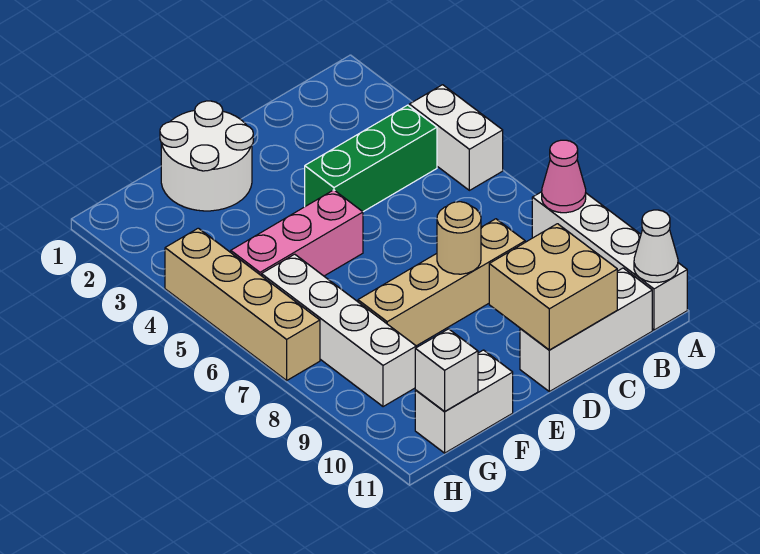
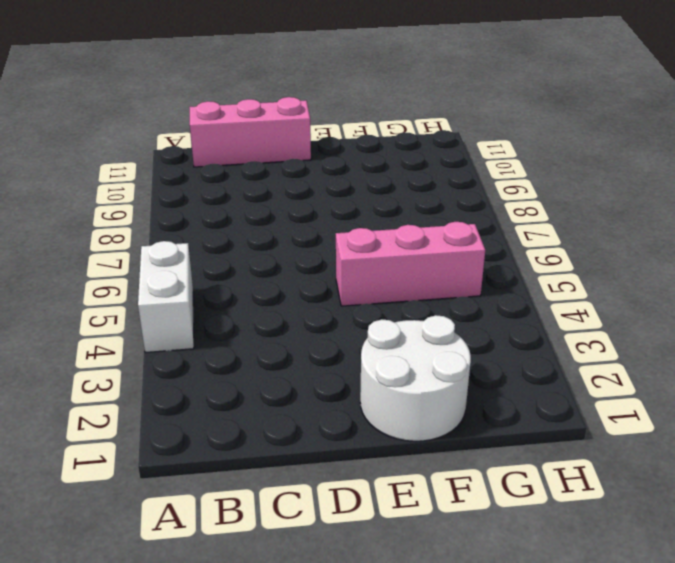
pink 1x3 brick [189,97,311,167] -> white 1x3 brick [520,268,652,392]
none -> white 1x4 brick [532,192,687,330]
none -> green 1x3 brick [305,105,437,212]
none -> tan 1x4 brick [358,219,525,346]

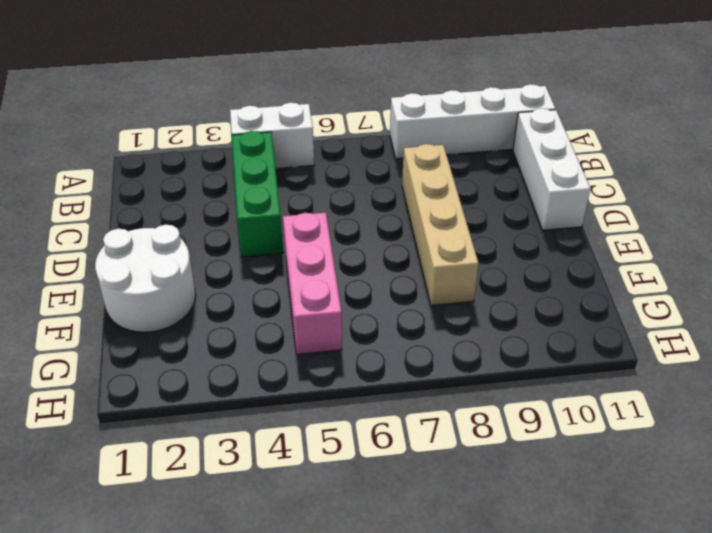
none -> white 1x2 brick [415,350,513,453]
none -> white 1x4 brick [262,254,416,407]
none -> tan 1x4 brick [165,228,320,380]

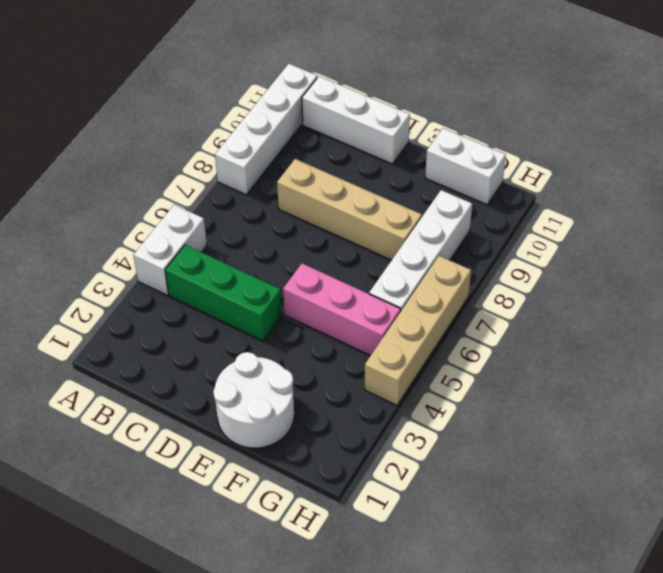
none -> pink 1x1 cone [542,140,586,213]
none -> white 1x1 cone [634,210,678,282]
none -> tan 2x2 brick [489,224,617,350]

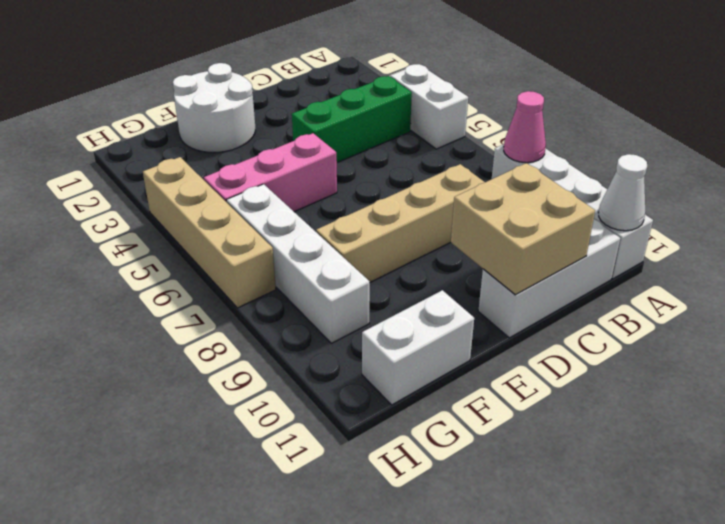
none -> tan 1x1 round brick [437,202,481,274]
none -> white 1x1 brick [415,329,478,412]

